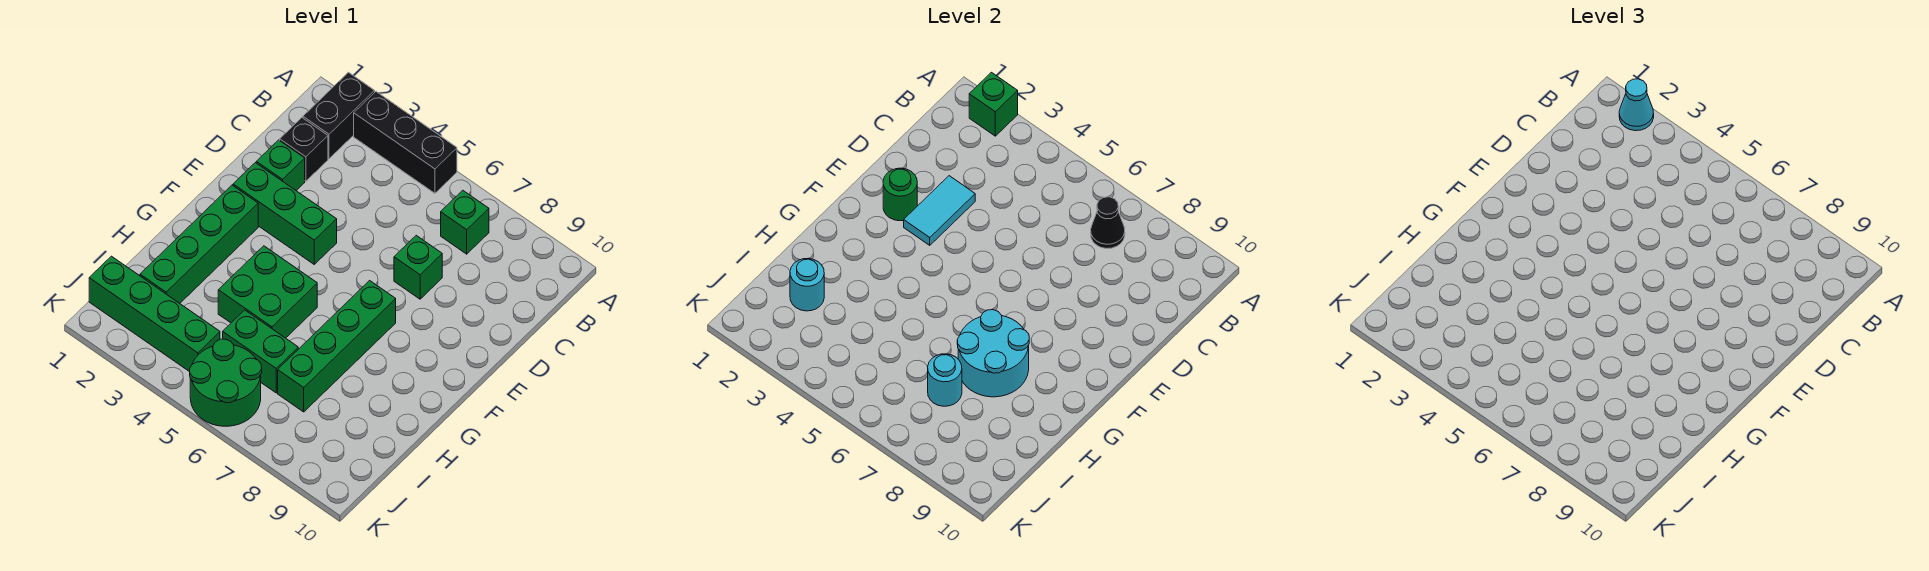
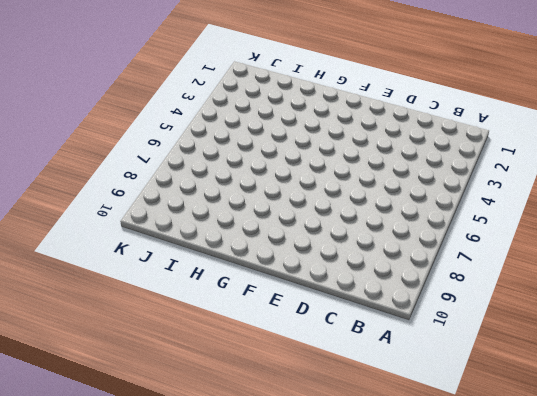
none -> black 1x2 brick [303,72,375,159]
none -> black 1x3 brick [354,92,457,193]
none -> green 1x1 brick [441,190,489,254]

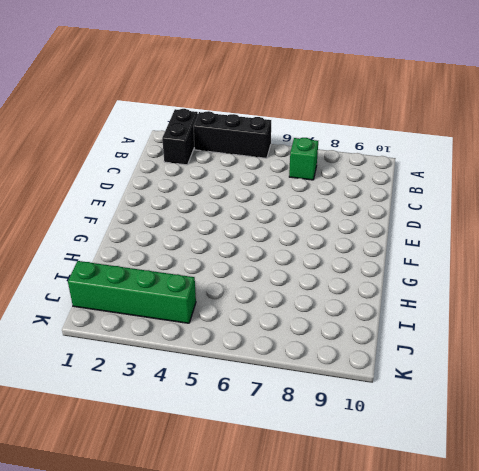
none -> black 1x1 brick [280,118,328,181]
none -> green 1x1 brick [256,140,305,191]
none -> green 1x1 brick [394,236,442,299]

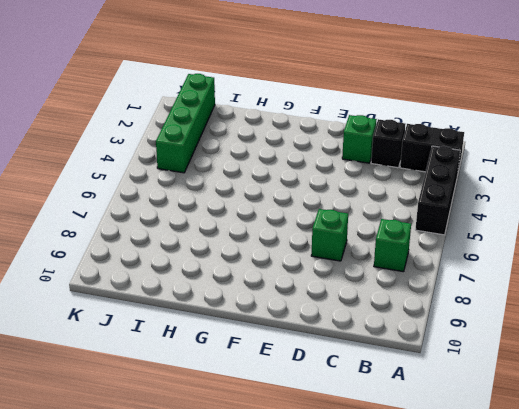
none -> green 1x3 brick [233,163,337,264]
none -> green 1x4 brick [140,185,258,303]
none -> green 1x4 brick [278,281,396,412]

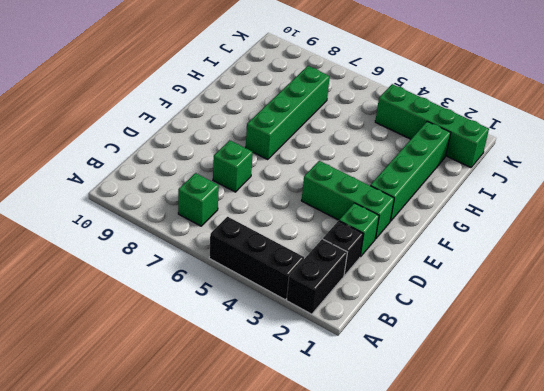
none -> green 2x2 brick [218,246,317,338]
none -> green 1x2 brick [223,310,298,393]
none -> green 2x2 round brick [190,339,262,426]

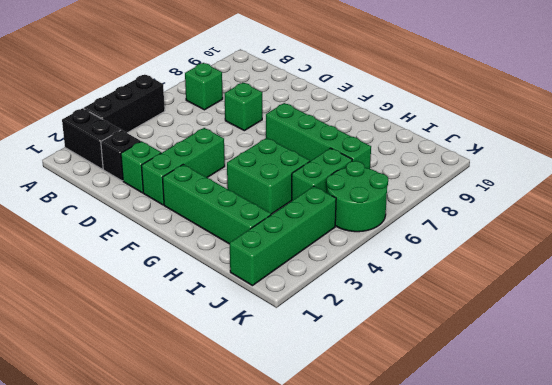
none -> green 1x1 brick [969,72,1018,136]
none -> black 1x1 cone [1091,197,1125,249]
none -> cyan 1x2 tile [904,176,975,245]

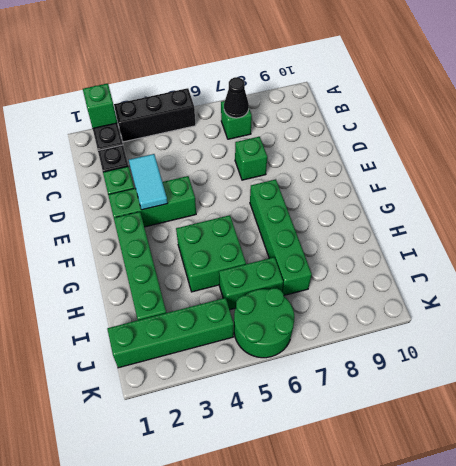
none -> green 1x1 round brick [883,168,917,221]
none -> cyan 2x2 round brick [957,310,1029,397]
none -> cyan 1x1 round brick [790,258,824,311]

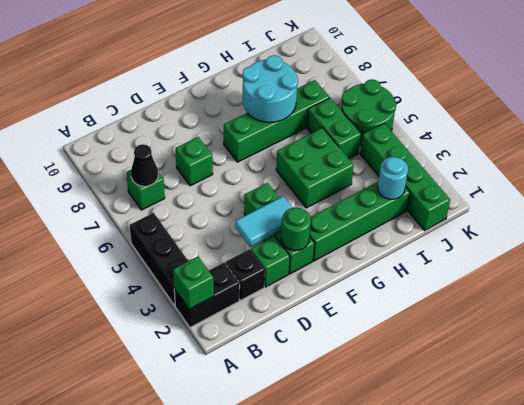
none -> cyan 1x1 round brick [928,354,962,406]
none -> cyan 1x1 cone [1619,79,1654,131]

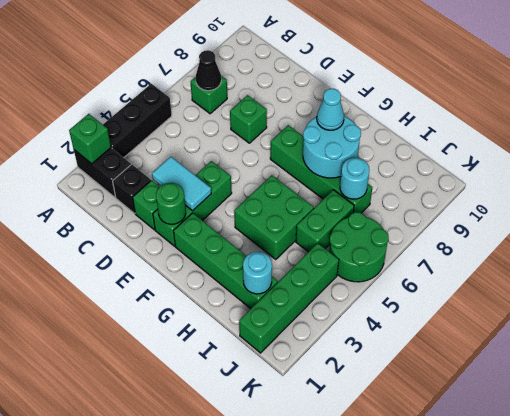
cyan 1x1 cone [317,89,344,130] -> cyan 1x1 cone moved to [1619,79,1654,131]

